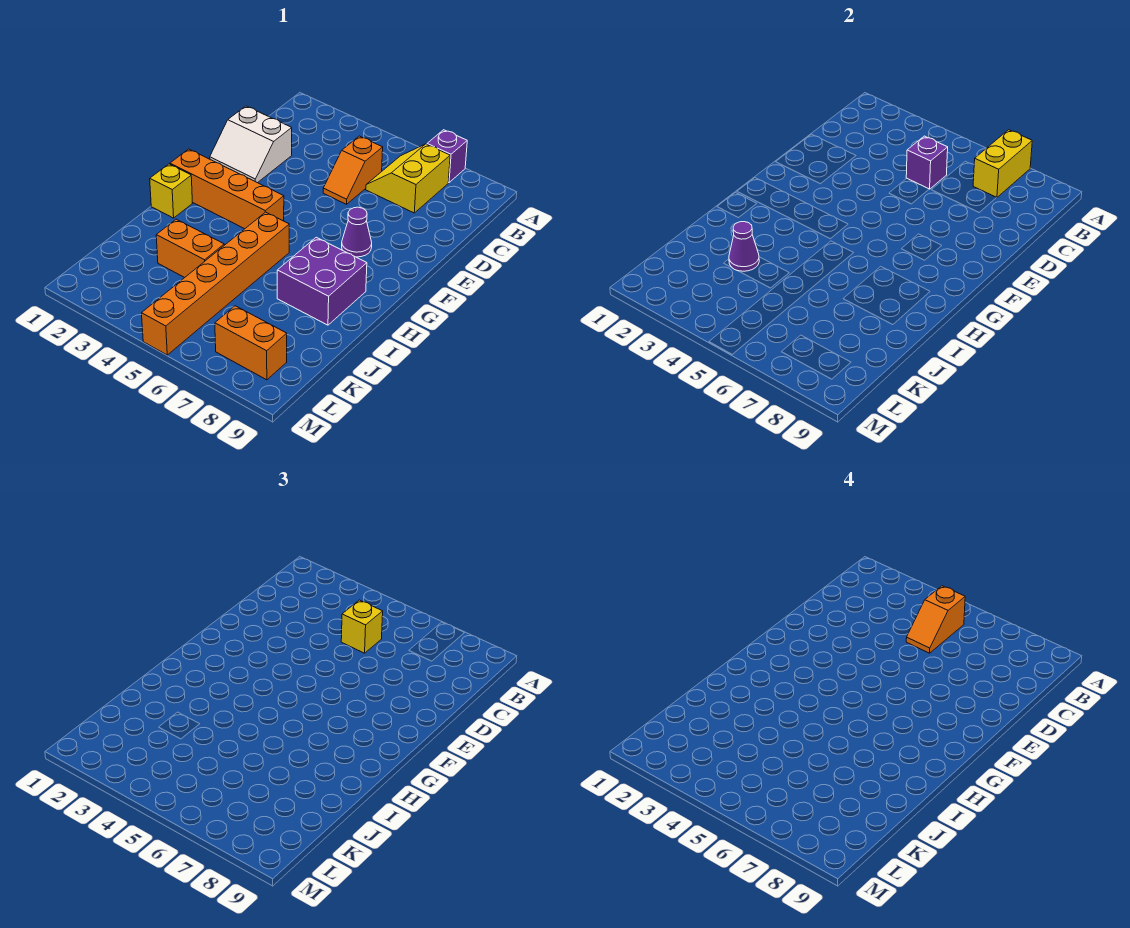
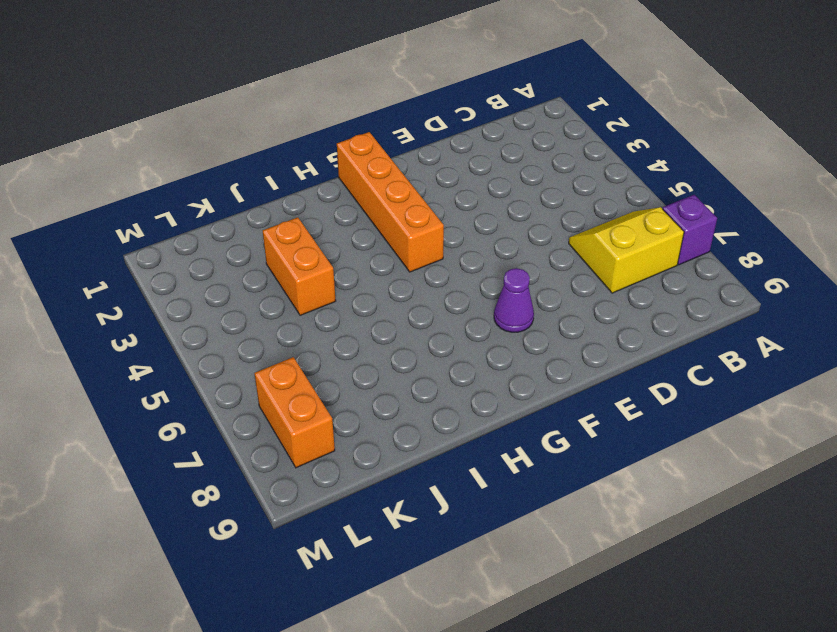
none -> orange 1x2 slope [323,136,383,204]
none -> white 2x2 slope [210,106,292,183]
none -> yellow 1x1 brick [150,164,192,218]

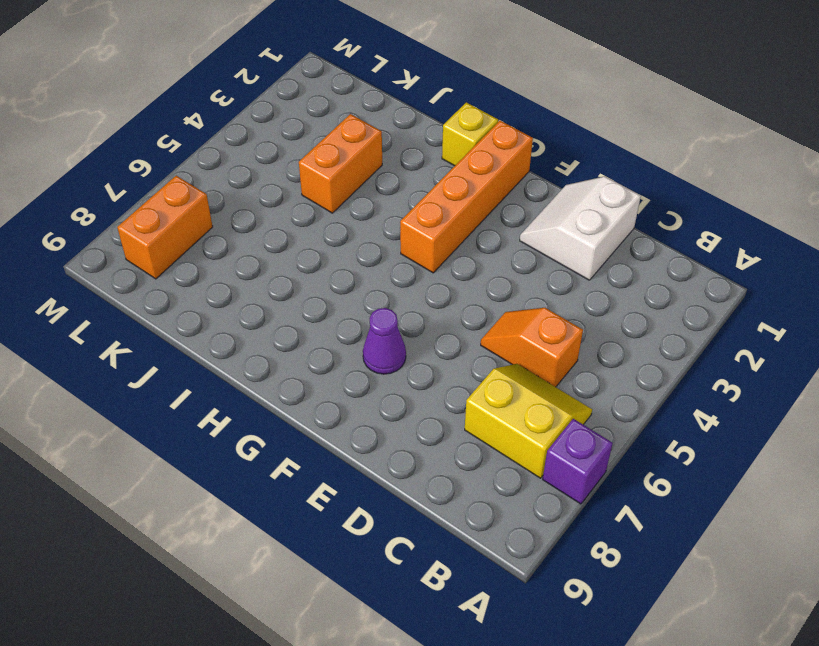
none -> orange 1x6 brick [142,212,289,355]
none -> purple 2x2 brick [277,237,367,325]
none -> yellow 1x2 brick [973,130,1032,198]

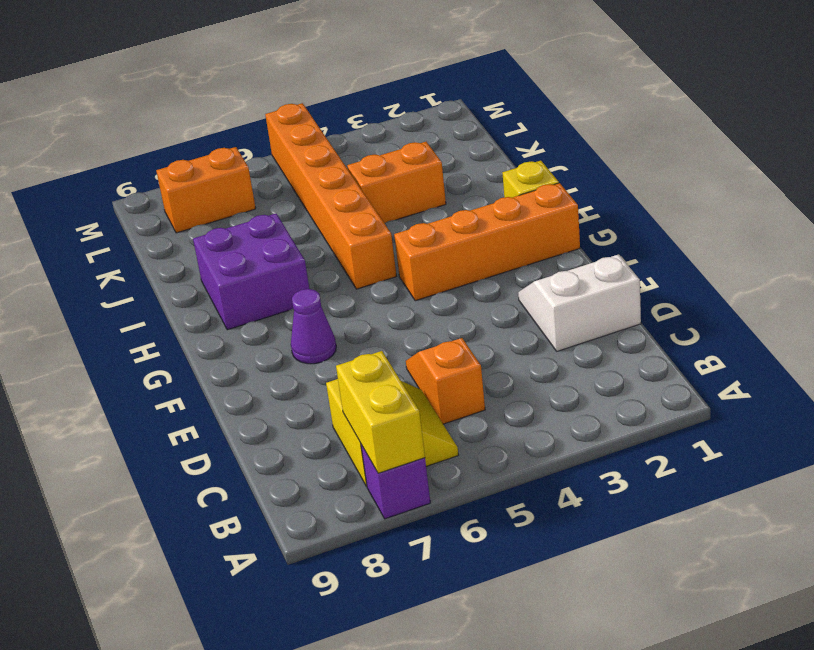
none -> purple 1x1 brick [906,136,948,189]
none -> purple 1x1 cone [729,222,759,271]
none -> yellow 1x1 brick [341,600,383,653]

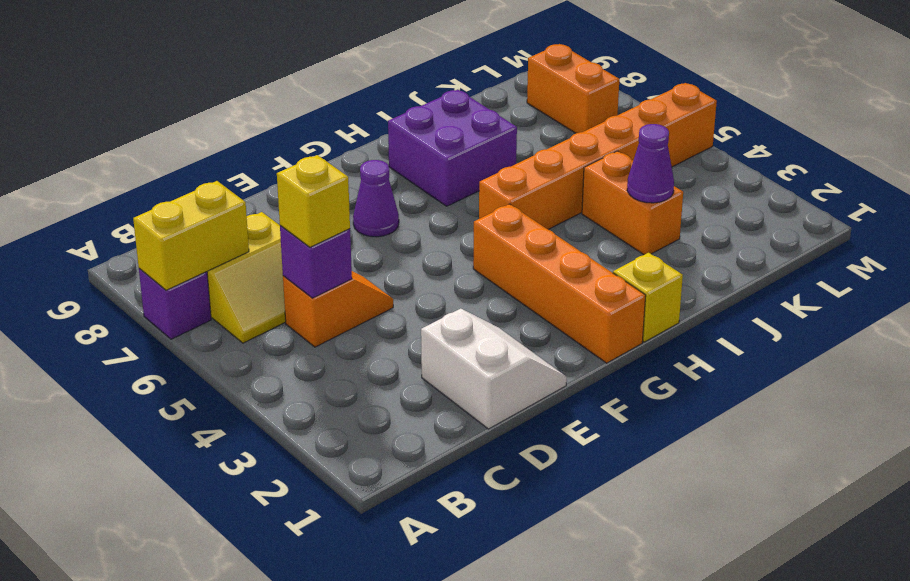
none -> orange 1x2 slope [906,586,965,653]

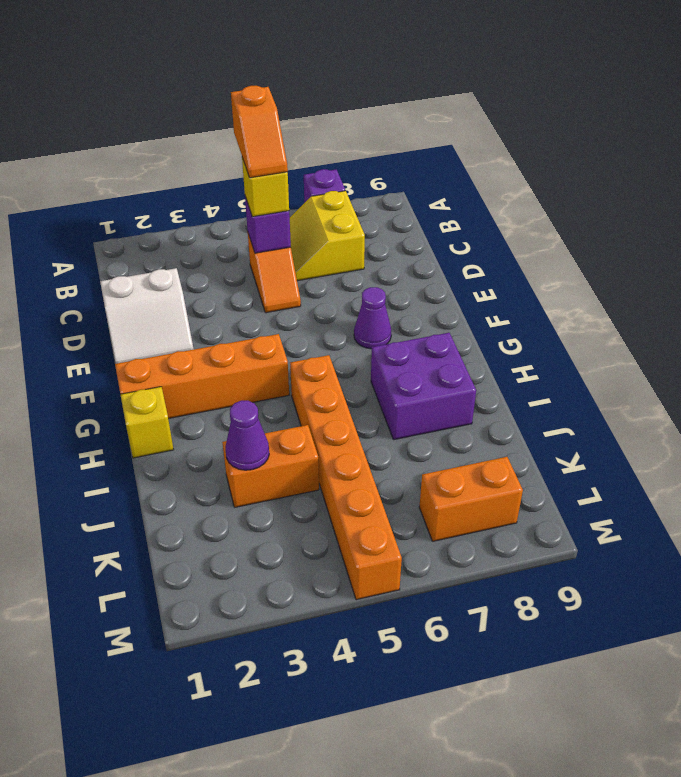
none -> yellow 1x2 brick [973,130,1032,198]

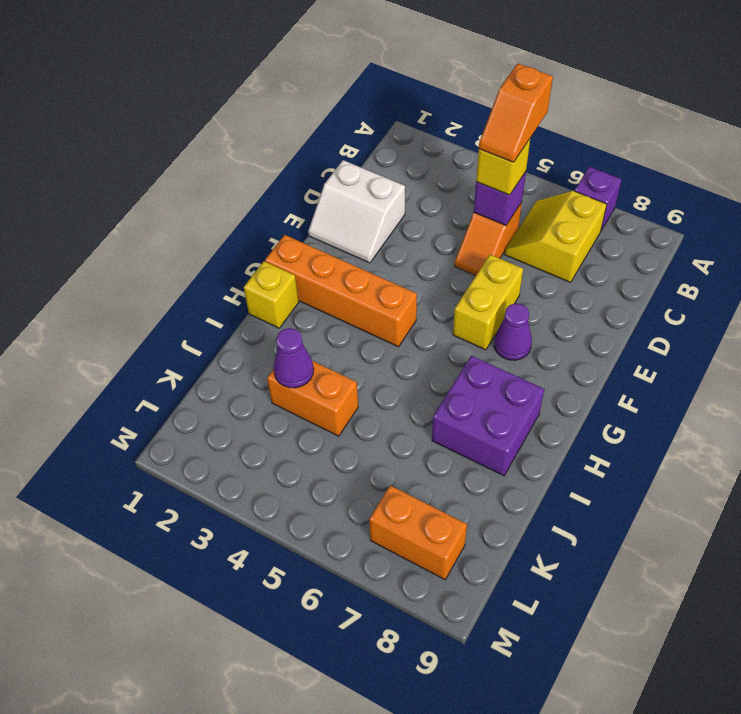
yellow 1x2 brick [453,255,523,350] -> yellow 1x2 brick moved to [973,130,1032,198]
none -> orange 1x6 brick [142,212,289,355]

